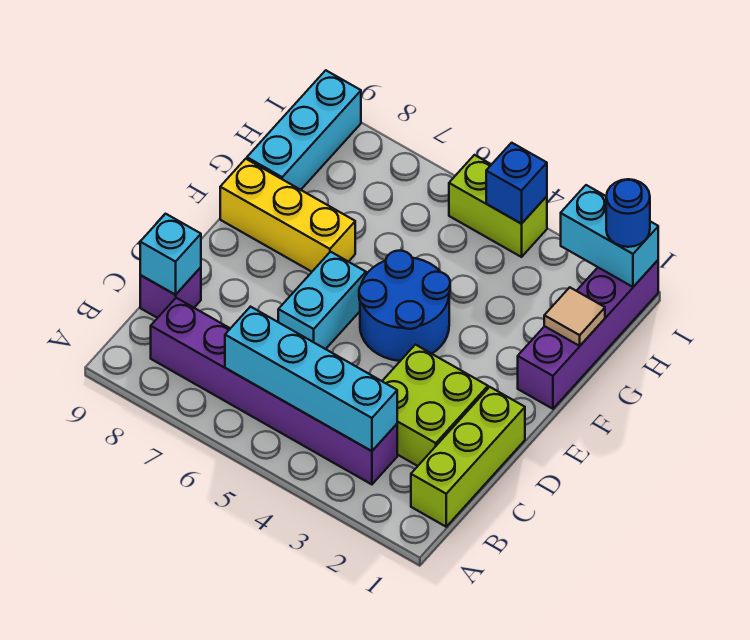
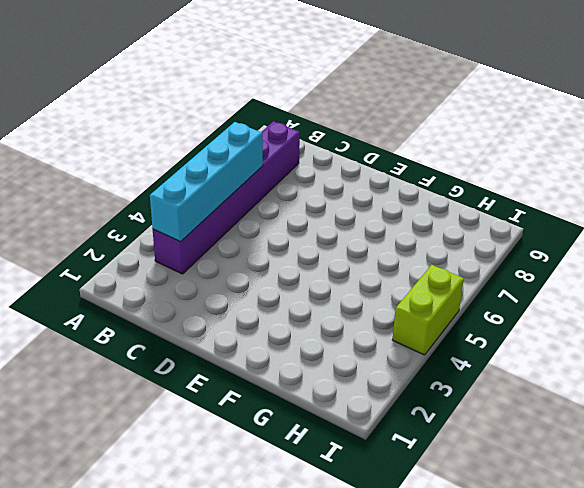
none -> lime 1x3 brick [411,387,525,527]
none -> lime 2x2 brick [382,345,488,466]
none -> purple 1x1 brick [140,267,201,318]

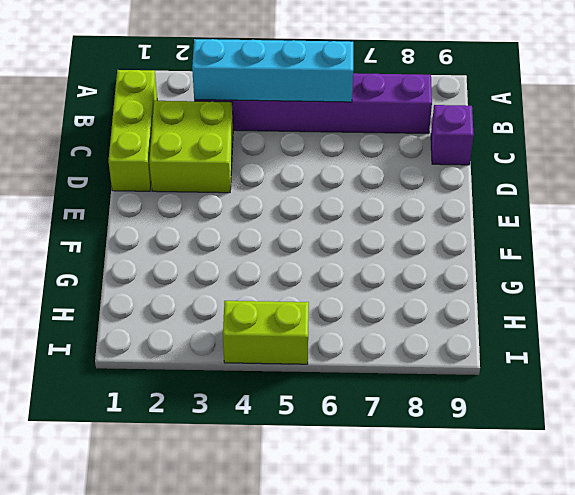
none -> cyan 1x2 brick [278,252,366,349]
none -> blue 2x2 round brick [359,251,450,361]
none -> purple 1x4 brick [518,260,658,409]

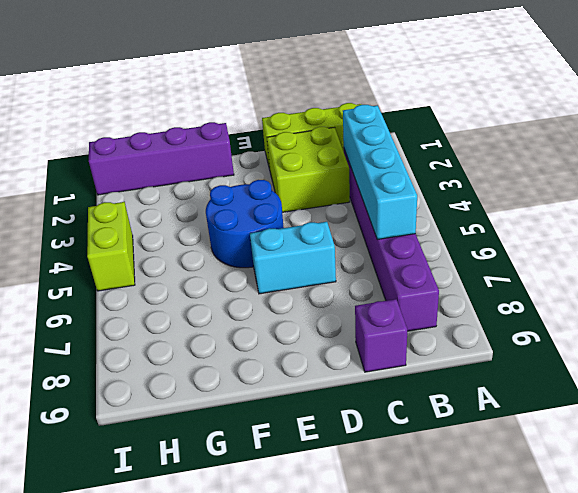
none -> yellow 1x3 brick [220,159,355,272]
none -> cyan 1x3 brick [247,70,361,190]
none -> cyan 1x1 brick [140,214,201,295]

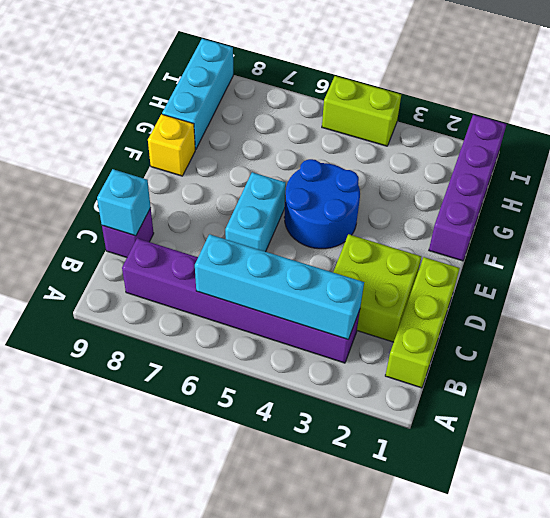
yellow 1x1 brick [148,114,195,176] -> yellow 1x3 brick [220,159,355,272]
none -> tan 1x1 tile [544,287,605,346]
none -> cyan 1x2 brick [561,185,658,287]
none -> blue 1x1 brick [486,143,547,224]

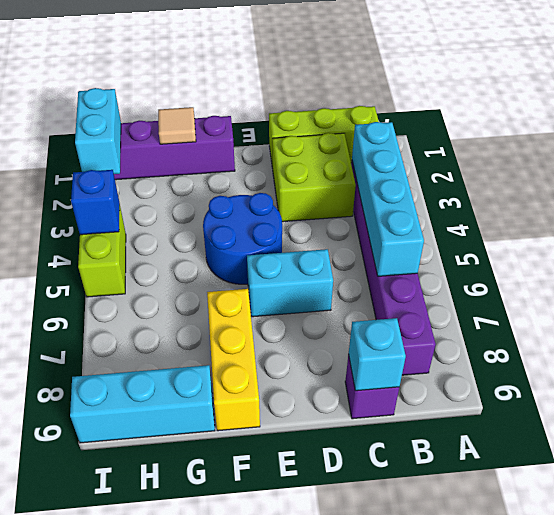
none -> blue 1x1 round brick [606,179,650,247]

